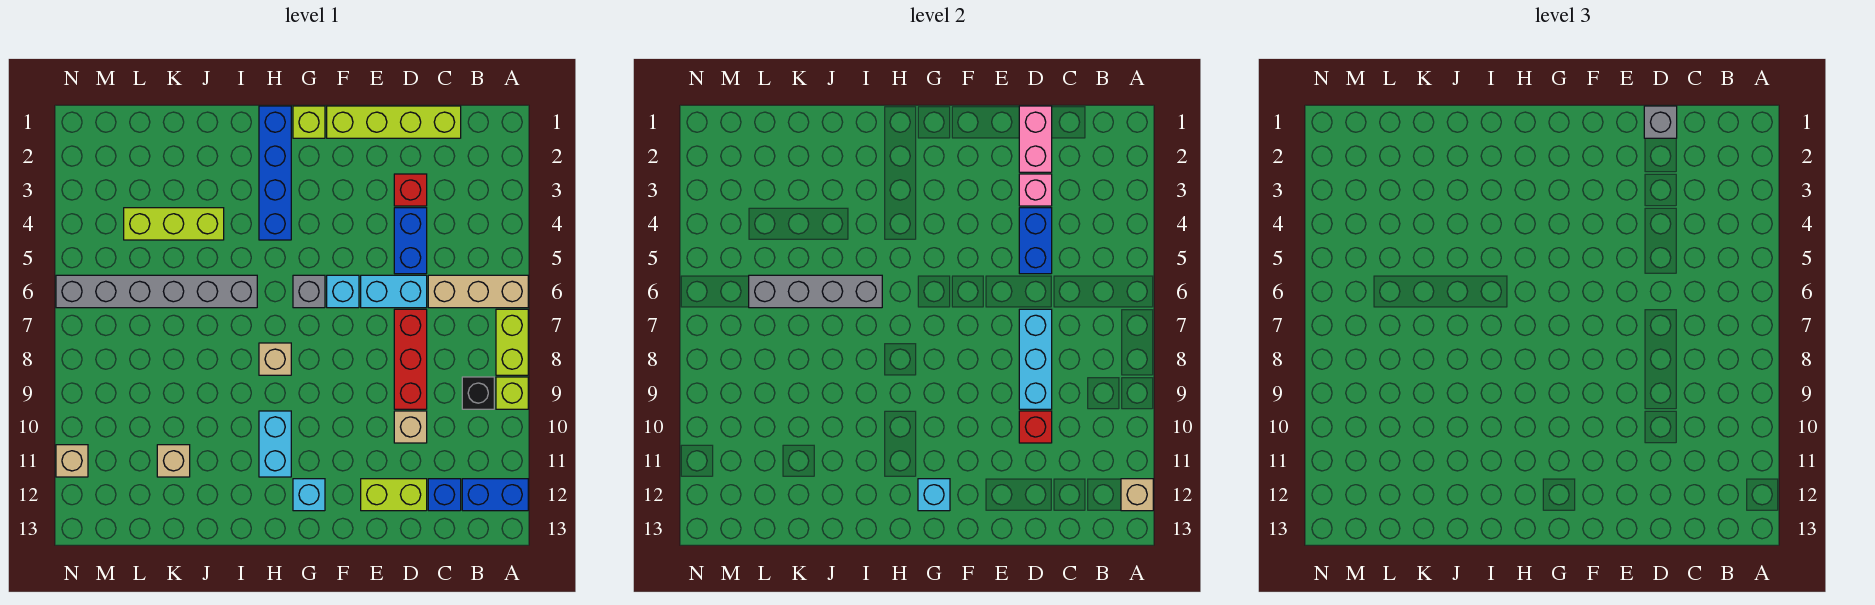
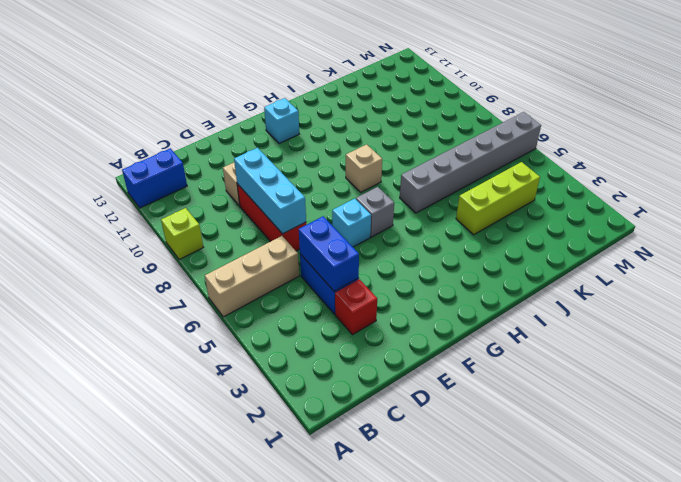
none -> lime 1x2 brick [496,309,528,375]
none -> black 1x1 brick [462,377,494,409]
none -> lime 1x4 brick [327,106,461,138]
none -> blue 1x1 brick [428,479,461,511]

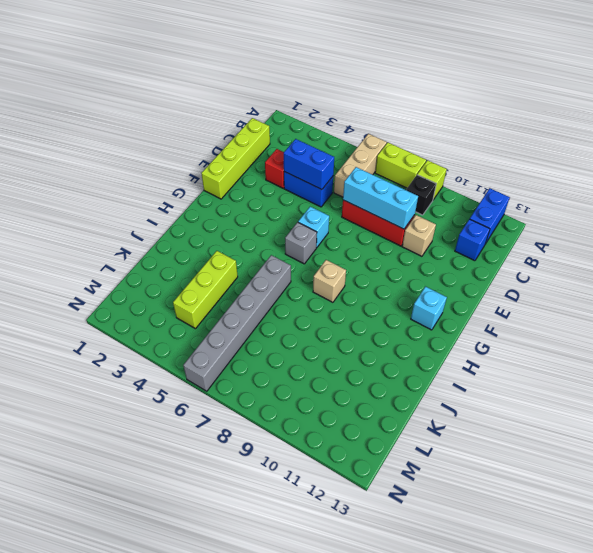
none -> cyan 1x2 brick [361,275,427,308]
none -> lime 1x2 brick [361,479,427,511]
none -> lime 1x1 brick [293,106,325,138]
none -> blue 1x4 brick [259,106,291,240]

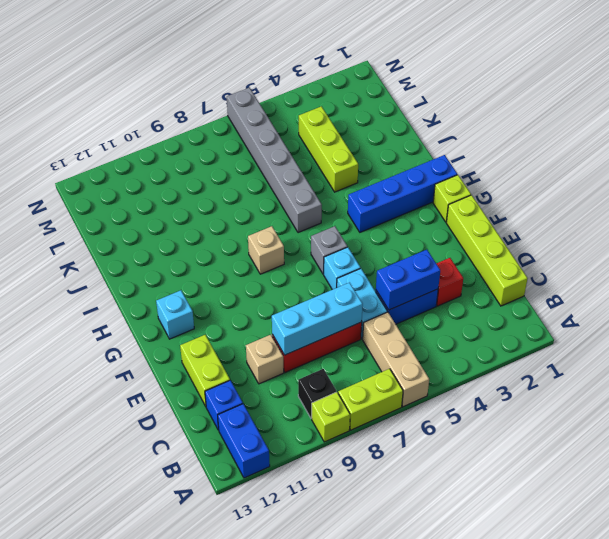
none -> cyan 1x2 brick [259,411,291,477]
none -> tan 1x1 brick [157,445,190,477]
none -> tan 1x1 brick [56,445,88,477]
none -> tan 1x1 brick [1121,479,1153,511]

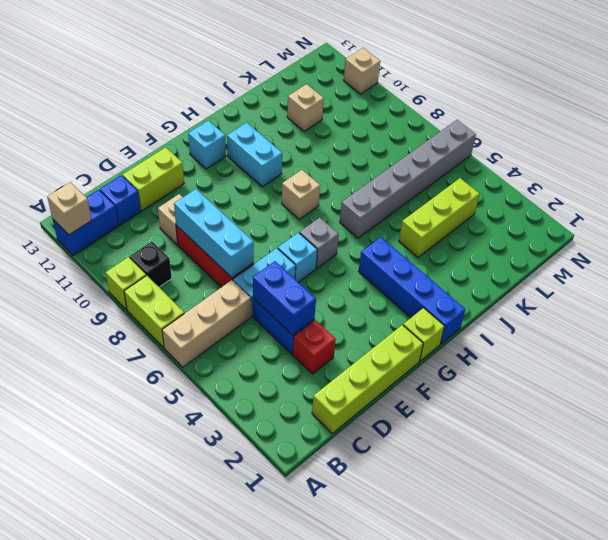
none -> pink 1x2 brick [1019,106,1052,172]
none -> pink 1x1 brick [1019,174,1052,206]
none -> red 1x1 brick [1019,411,1052,443]
none -> cyan 1x1 brick [918,479,950,511]

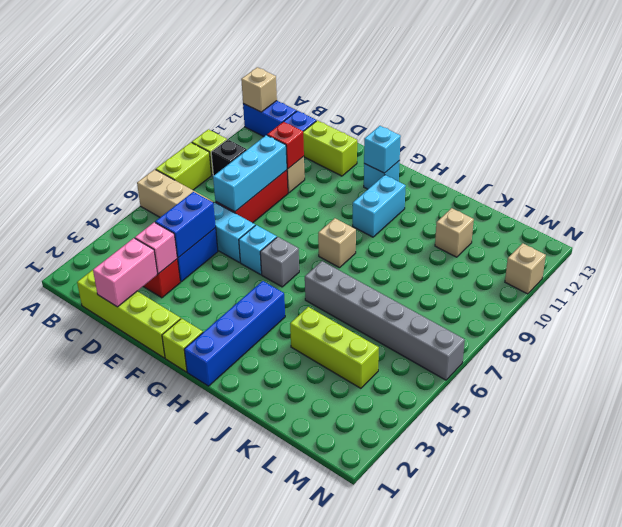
none -> grey 1x4 brick [749,275,882,308]
none -> grey 1x1 brick [1644,106,1677,138]

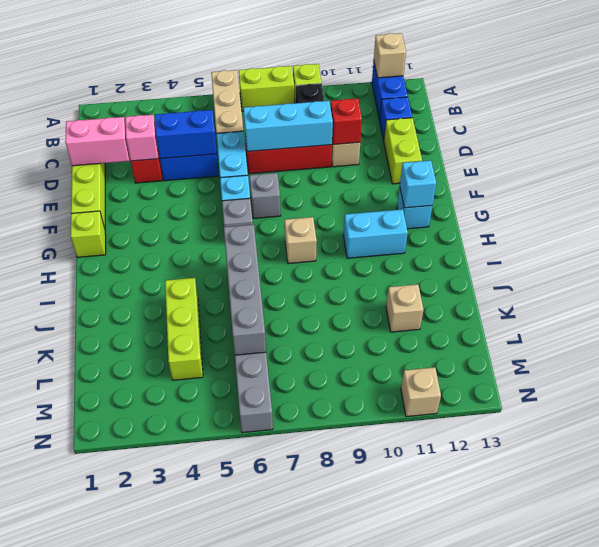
grey 1x1 brick [249,173,281,219] -> grey 1x1 brick moved to [1644,106,1677,138]
none -> blue 1x4 brick [259,106,291,240]

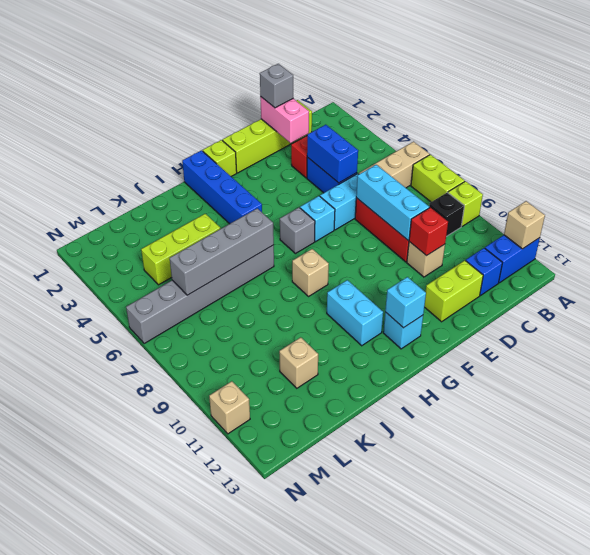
none -> pink 1x1 brick [1019,174,1052,206]

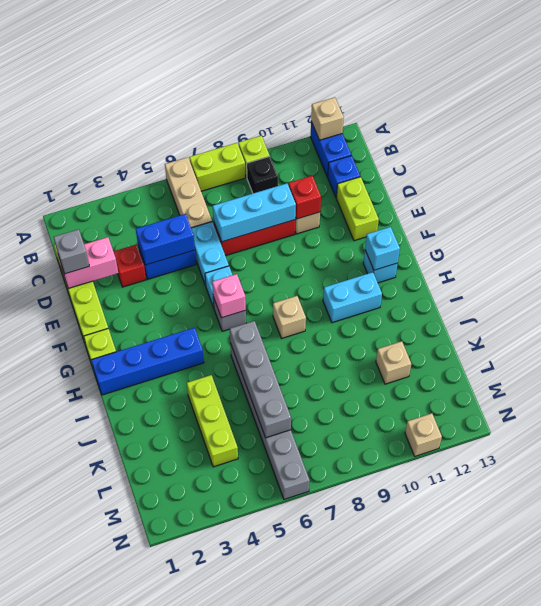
pink 1x1 brick [212,274,246,318] -> pink 1x1 brick moved to [1019,174,1052,206]

